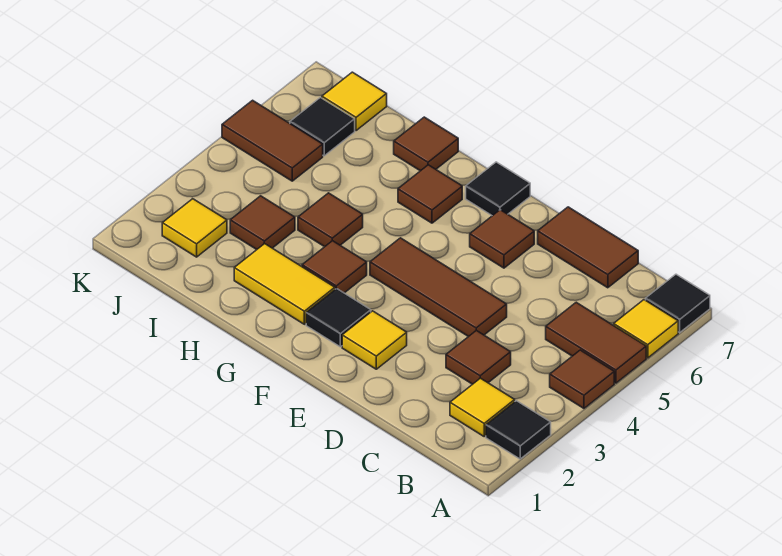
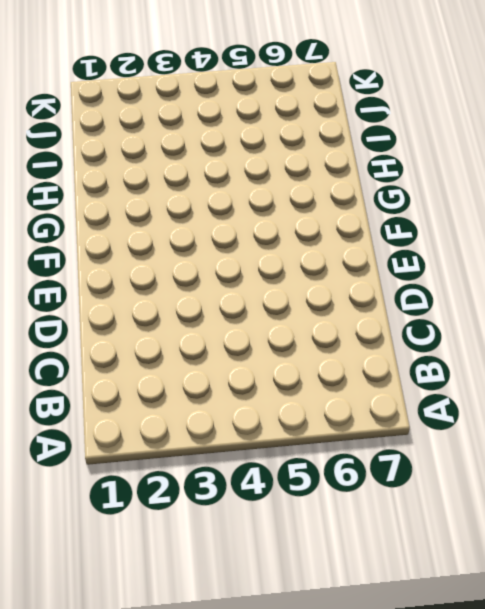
none -> black 1x1 tile [486,401,551,459]
none -> brown 1x1 tile [550,350,614,408]
none -> brown 1x2 tile [546,302,646,383]

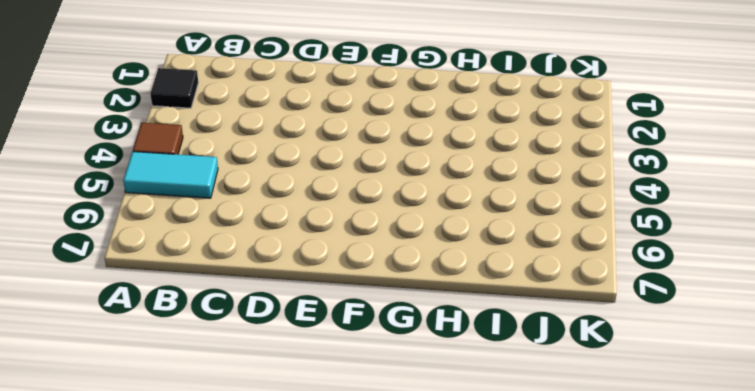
cyan 1x2 tile [123,152,218,198] -> brown 1x2 tile [546,302,646,383]
none -> yellow 1x1 tile [614,300,678,358]
none -> black 1x1 tile [646,274,710,332]
none -> yellow 1x1 tile [450,378,515,436]

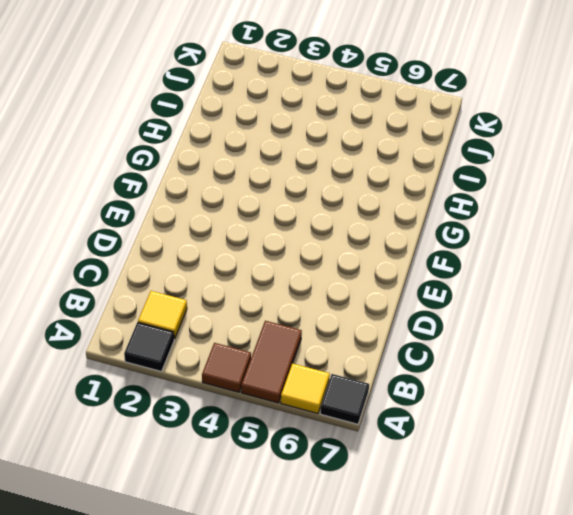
none -> brown 1x1 tile [446,330,511,384]
none -> brown 1x2 tile [538,207,638,288]
none -> brown 1x3 tile [370,238,507,337]

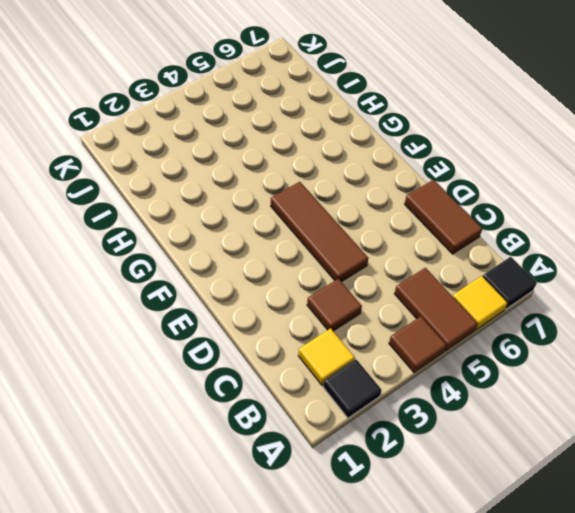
none -> yellow 1x1 tile [342,311,407,369]
none -> brown 1x1 tile [470,210,534,268]
none -> black 1x1 tile [306,288,371,347]

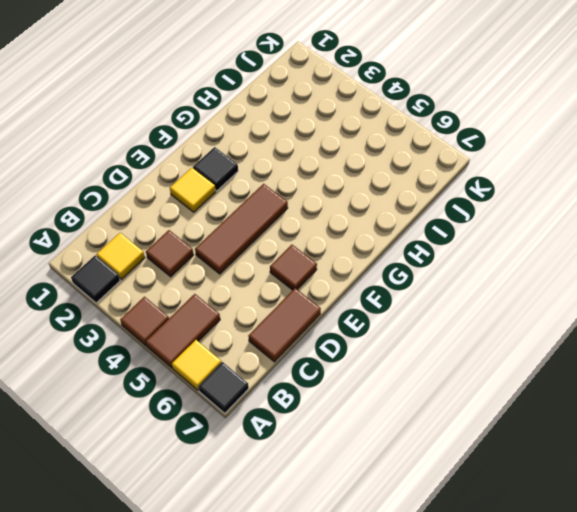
none -> black 1x1 tile [466,162,530,216]
none -> yellow 1x2 tile [234,244,335,324]
none -> brown 1x1 tile [302,241,367,293]

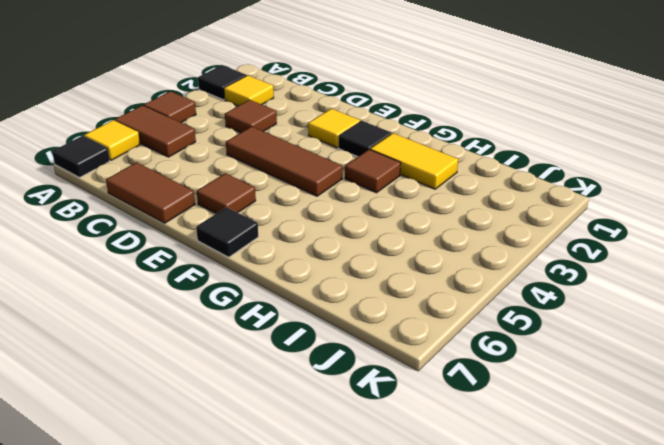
none -> brown 1x1 tile [398,165,462,223]
none -> brown 1x1 tile [298,193,363,247]
none -> brown 1x1 tile [394,117,458,171]

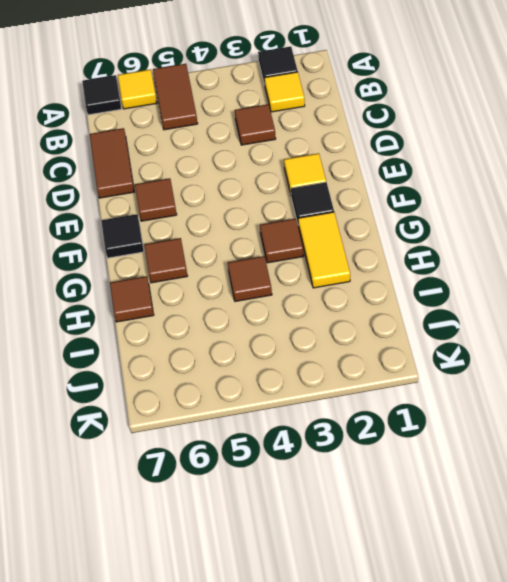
none -> brown 1x1 tile [550,350,614,408]
none -> brown 1x3 tile [370,238,507,337]
none -> brown 1x1 tile [230,196,295,249]

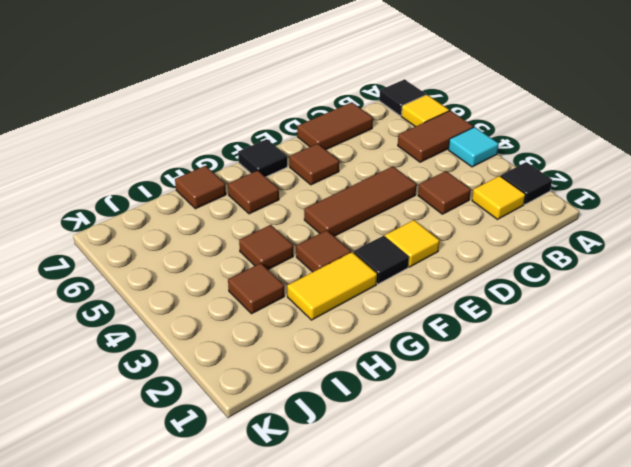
cyan 1x1 tile [448,127,499,167] -> brown 1x1 tile [550,350,614,408]
none -> yellow 1x1 tile [162,199,227,257]
none -> brown 1x2 tile [222,100,323,181]
none -> black 1x1 tile [290,98,355,156]

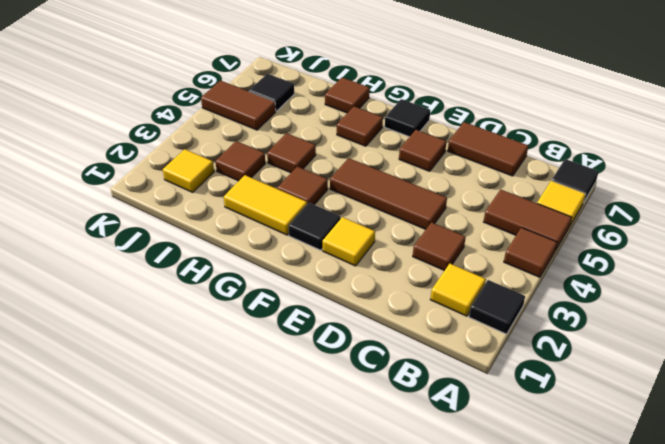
none -> yellow 1x1 tile [322,72,387,131]

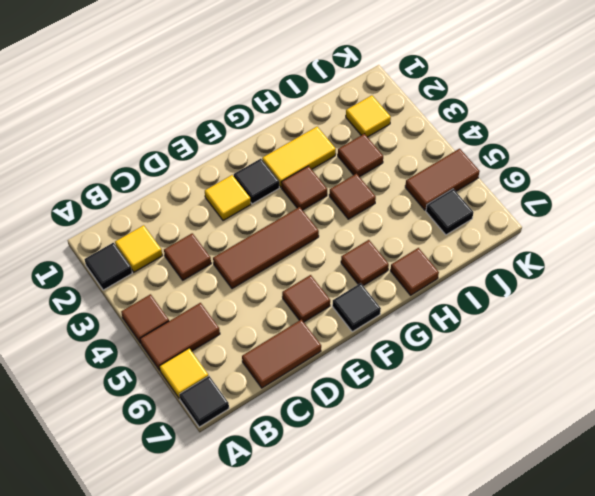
none -> yellow 1x1 tile [322,72,387,131]

